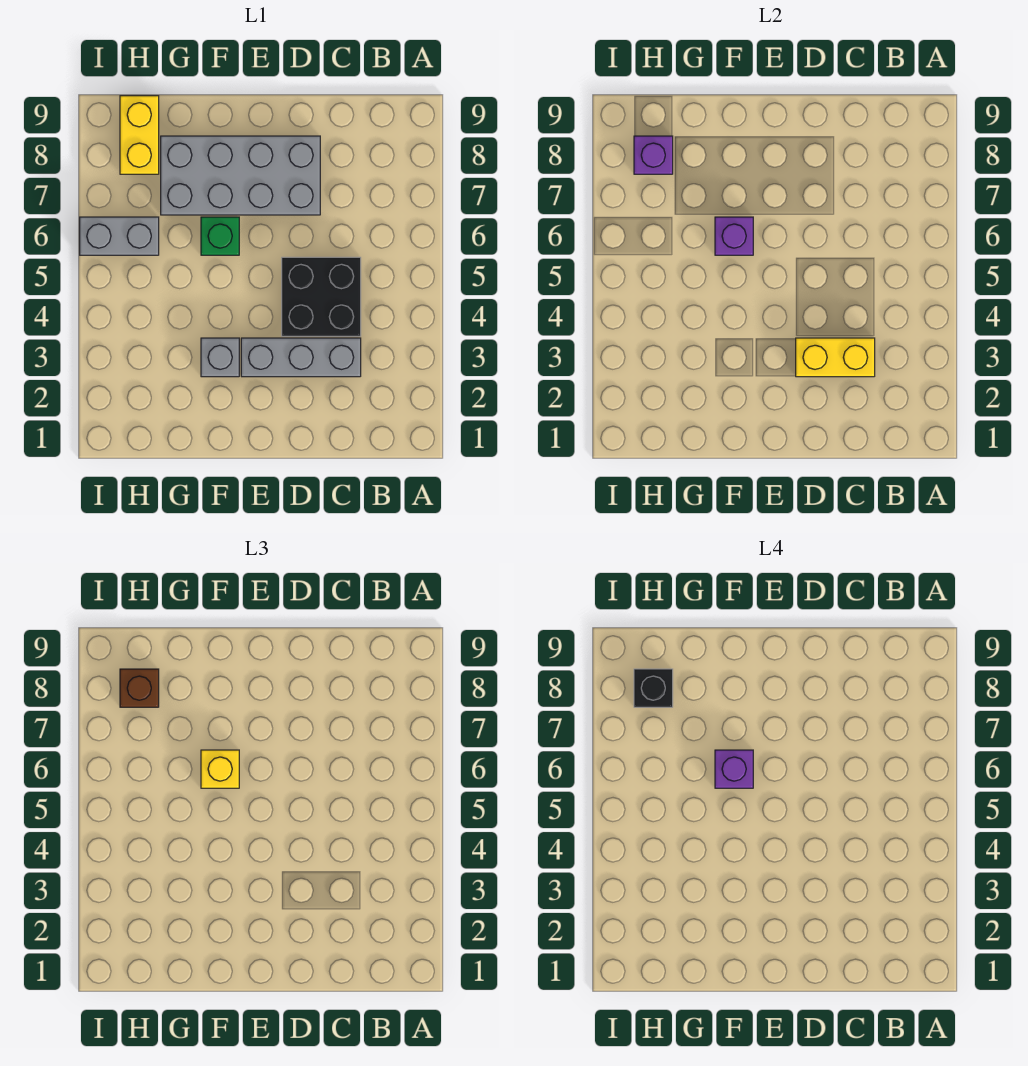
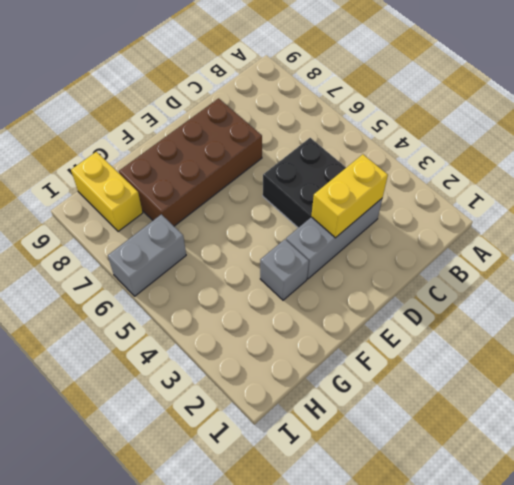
brown 2x4 brick [119,98,262,226] -> grey 2x4 brick [161,136,320,215]
none -> green 1x1 brick [201,217,239,255]
none -> purple 1x1 brick [715,217,753,255]
none -> purple 1x1 brick [634,136,673,174]

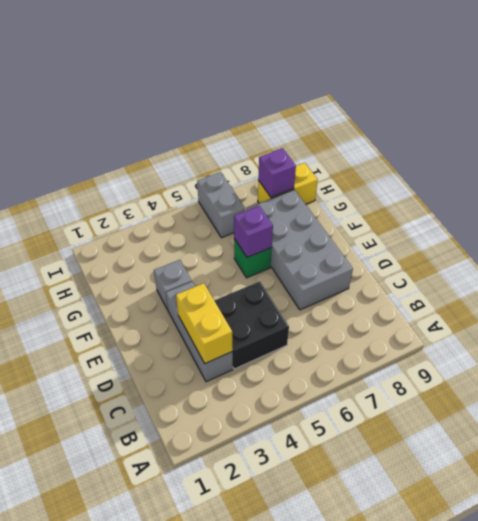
none -> yellow 1x1 brick [201,750,239,788]
none -> brown 1x1 brick [120,669,159,707]
none -> purple 1x1 brick [715,750,753,788]

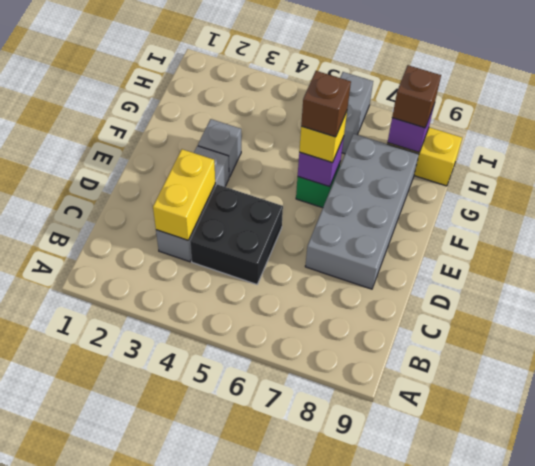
brown 1x1 brick [301,71,351,137] -> purple 1x1 brick [715,750,753,788]
none -> black 1x1 brick [634,669,673,707]

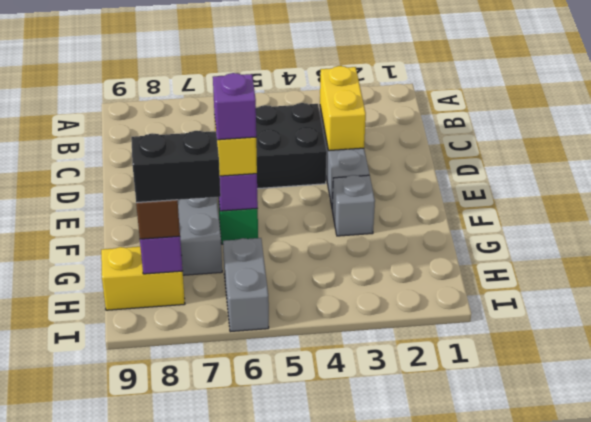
black 1x2 brick [131,131,221,203] -> black 1x1 brick [634,669,673,707]

